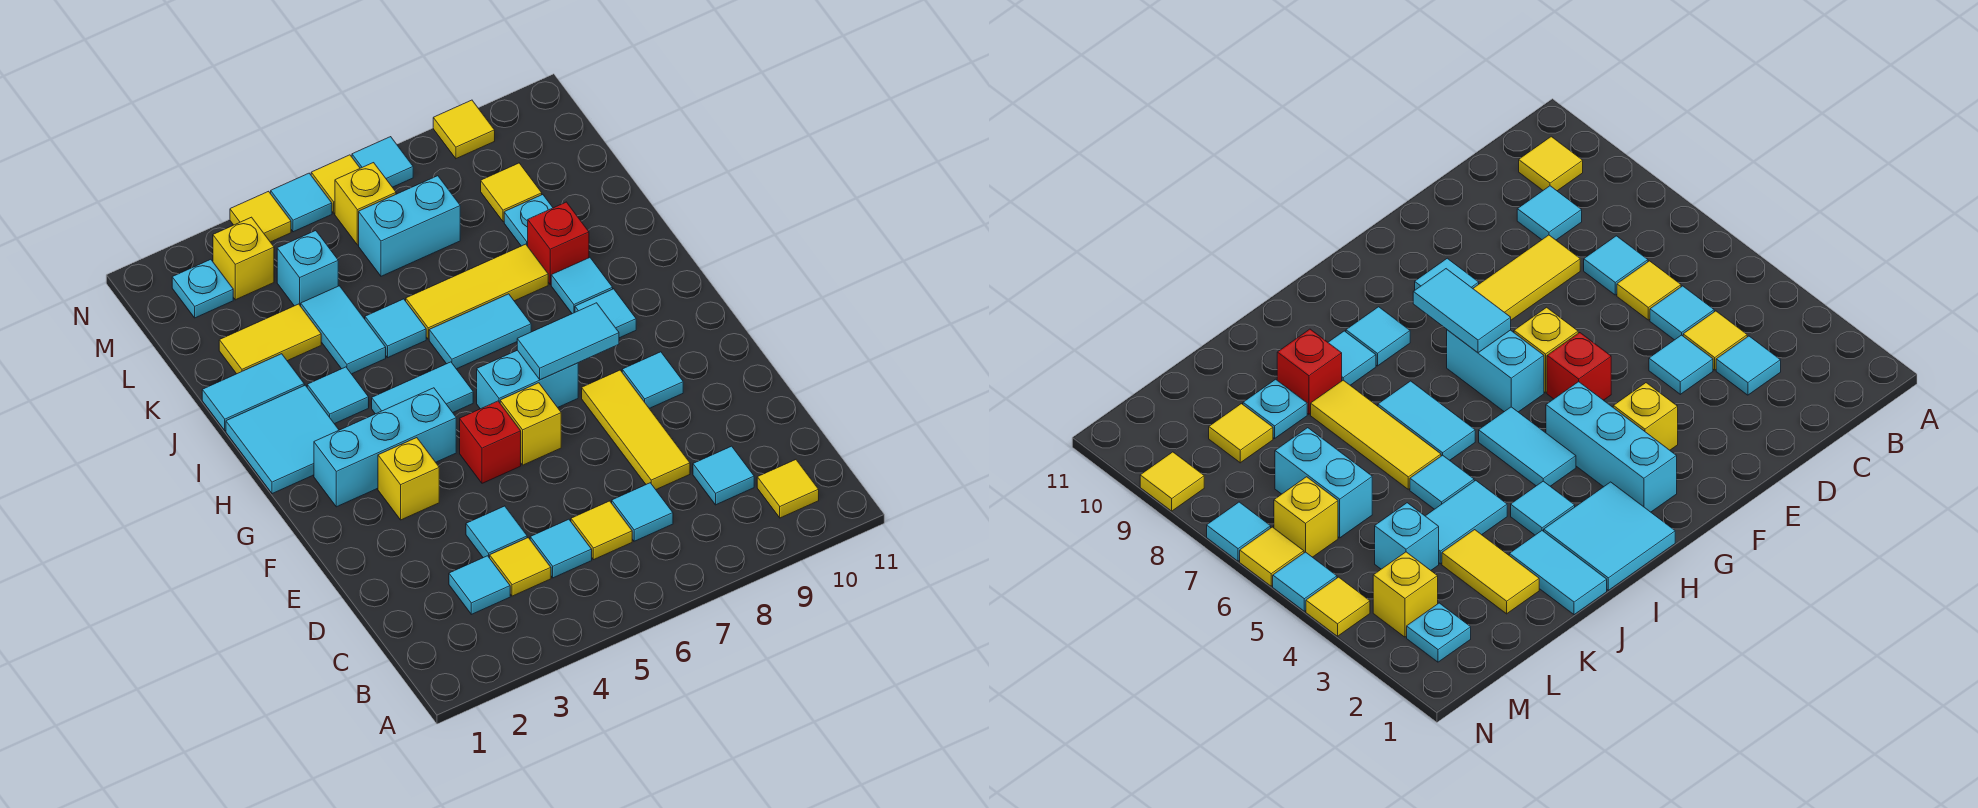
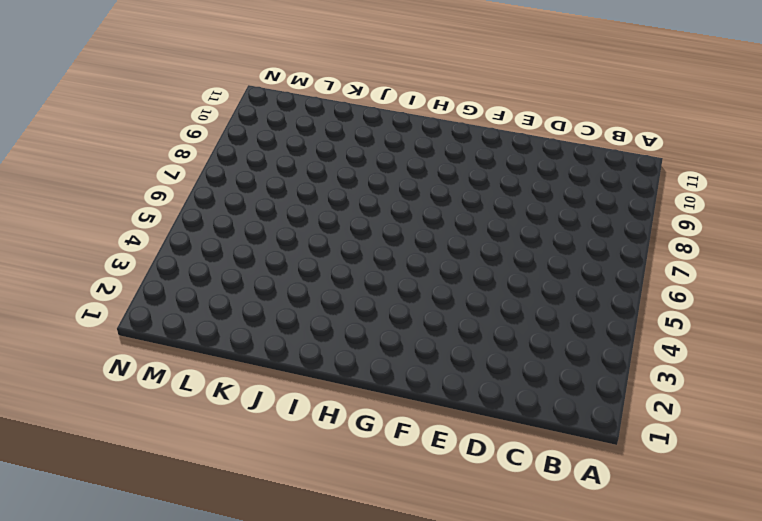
none -> yellow 1x1 tile [757,460,819,518]
none -> cyan 1x1 tile [449,556,510,614]
none -> yellow 1x1 tile [490,538,551,596]
none -> cyan 1x1 tile [530,519,592,578]

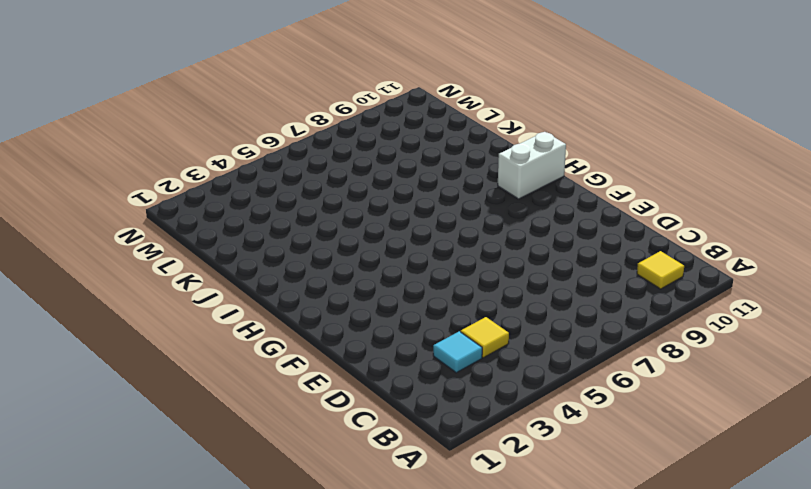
white 1x2 brick [498,132,566,199] -> none
none -> cyan 1x1 tile [530,519,592,578]
none -> yellow 1x1 tile [571,501,632,560]
none -> cyan 1x1 tile [612,483,673,541]
none -> cyan 1x1 tile [693,446,754,505]

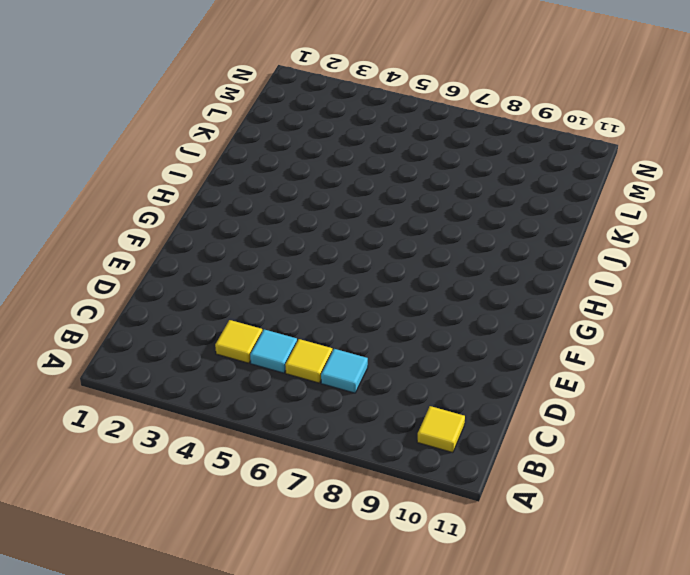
none -> cyan 1x1 tile [449,556,510,614]
none -> cyan 1x1 tile [693,446,754,505]
none -> cyan 1x1 tile [466,506,527,558]
none -> yellow 1x3 tile [582,370,690,489]

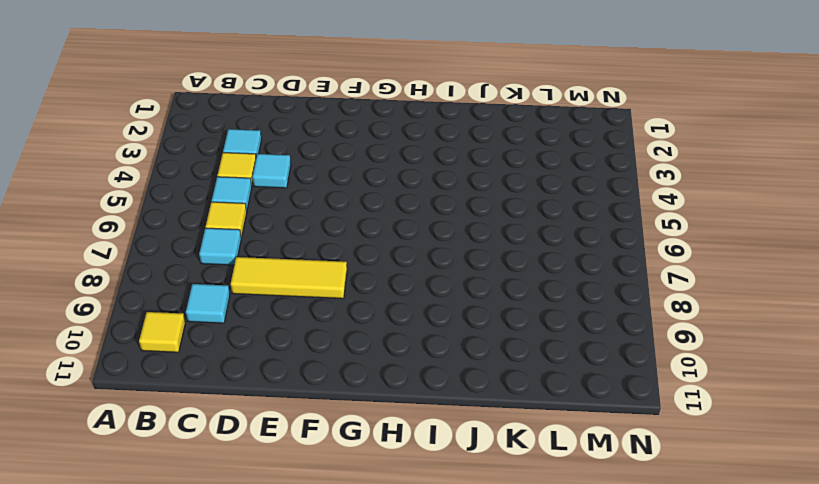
none -> yellow 1x1 brick [378,438,439,520]
none -> red 1x1 brick [460,401,521,483]
none -> yellow 1x1 brick [500,383,561,465]
none -> cyan 1x1 tile [622,352,683,408]

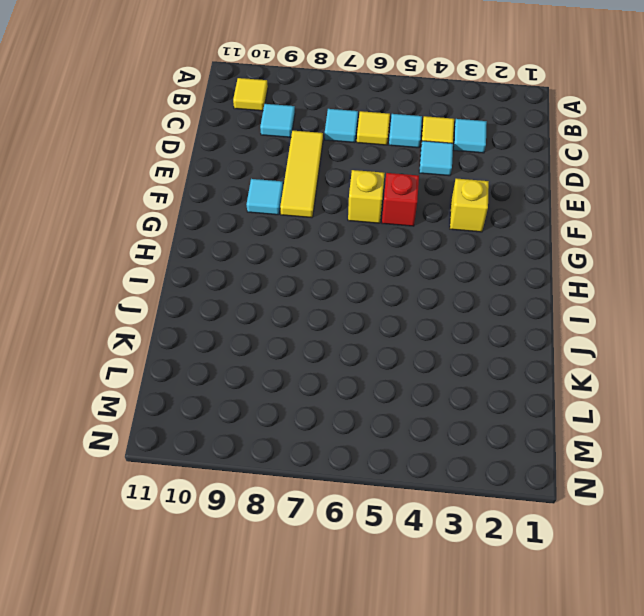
none -> cyan 1x3 brick [314,388,456,507]
none -> cyan 1x2 brick [477,350,578,409]
none -> cyan 2x2 tile [226,385,339,494]
none -> cyan 1x2 tile [372,362,473,414]

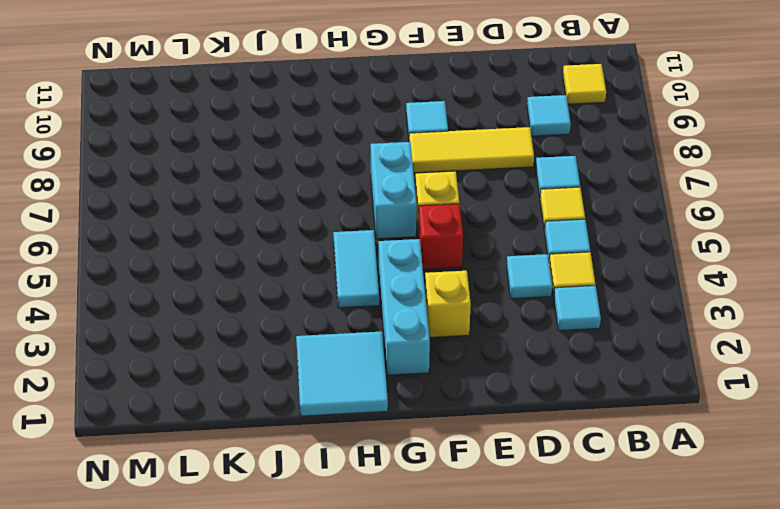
none -> cyan 1x1 tile [575,289,636,338]
none -> cyan 1x1 tile [307,367,369,424]
none -> cyan 1x2 tile [429,294,531,369]
none -> cyan 1x1 tile [551,258,613,314]

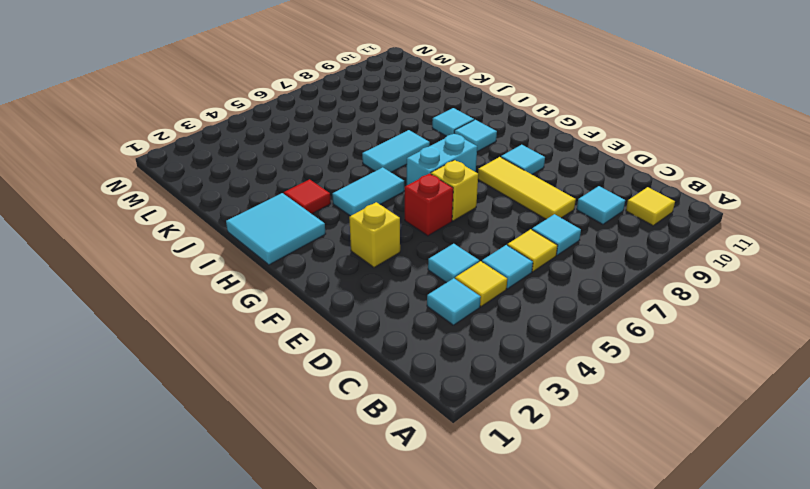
red 1x1 tile [284,179,331,214] -> cyan 1x1 tile [307,367,369,424]
none -> cyan 1x3 brick [314,388,456,507]
none -> cyan 1x2 tile [202,354,304,431]
none -> cyan 1x2 tile [301,286,386,374]
none -> cyan 1x1 tile [365,299,426,357]

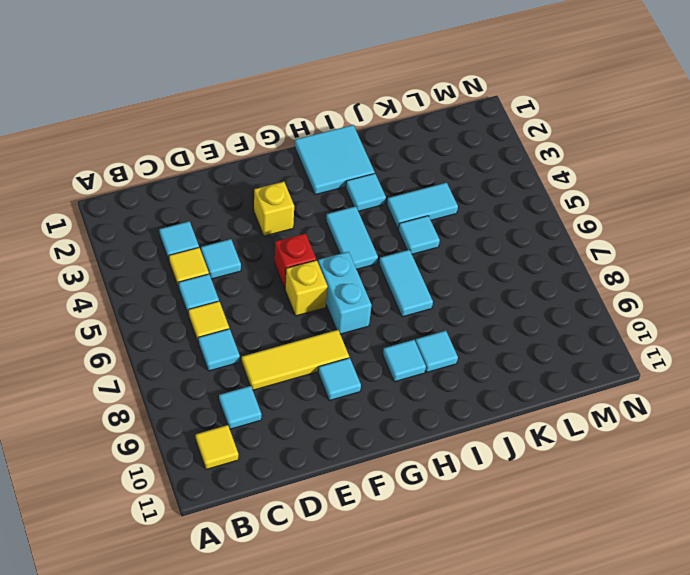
none -> cyan 1x3 brick [314,388,456,507]
none -> cyan 1x2 tile [202,354,304,431]
none -> yellow 1x3 tile [406,244,548,339]
none -> red 1x1 brick [528,202,589,285]

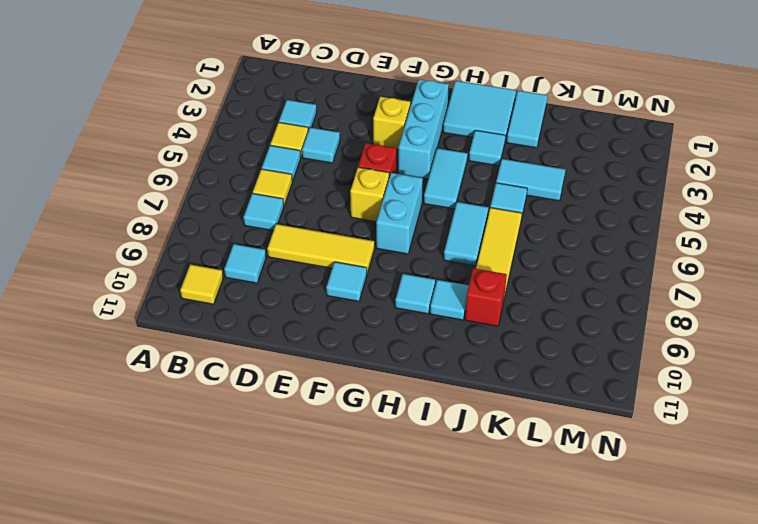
none -> yellow 1x2 tile [219,304,321,374]
none -> cyan 1x1 plate [504,195,553,246]
none -> cyan 1x1 brick [277,231,338,306]
none -> cyan 1x2 brick [359,176,460,276]

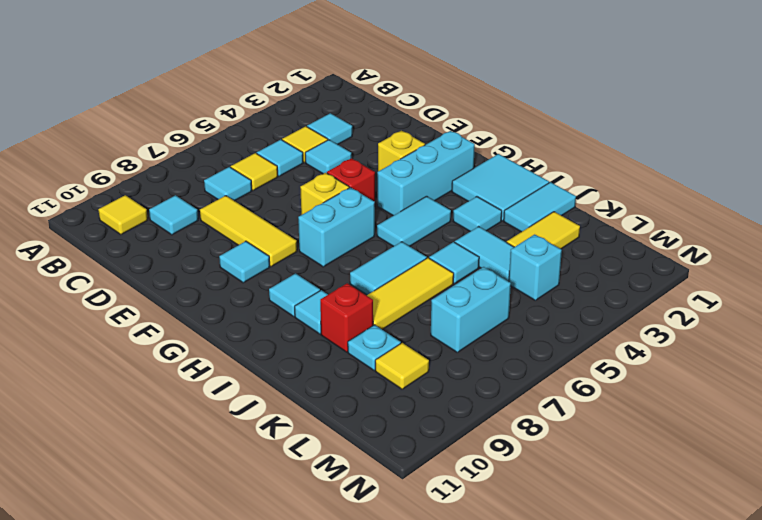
none -> cyan 1x1 plate [172,259,233,318]
none -> yellow 1x1 brick [213,217,274,300]
none -> yellow 1x1 brick [335,163,396,245]
none -> yellow 1x1 tile [230,191,291,242]

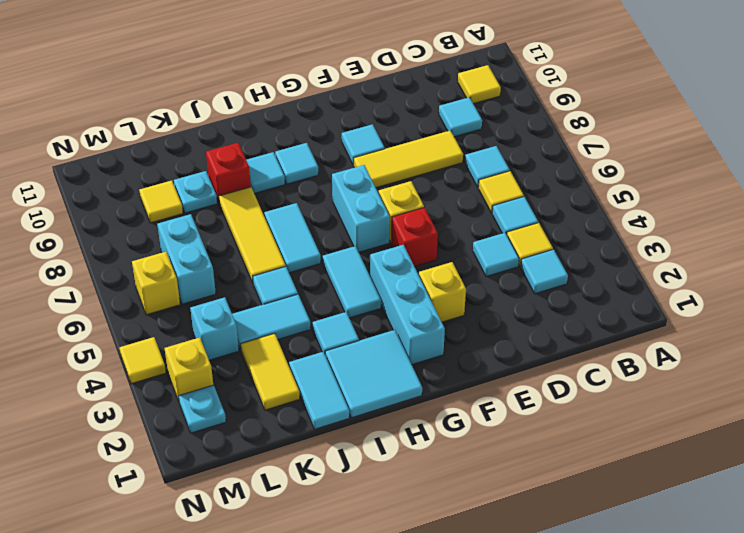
none -> cyan 1x1 tile [271,173,332,232]
none -> yellow 1x1 tile [311,155,360,213]
none -> cyan 1x1 tile [352,137,413,187]
none -> yellow 1x1 tile [433,100,495,159]

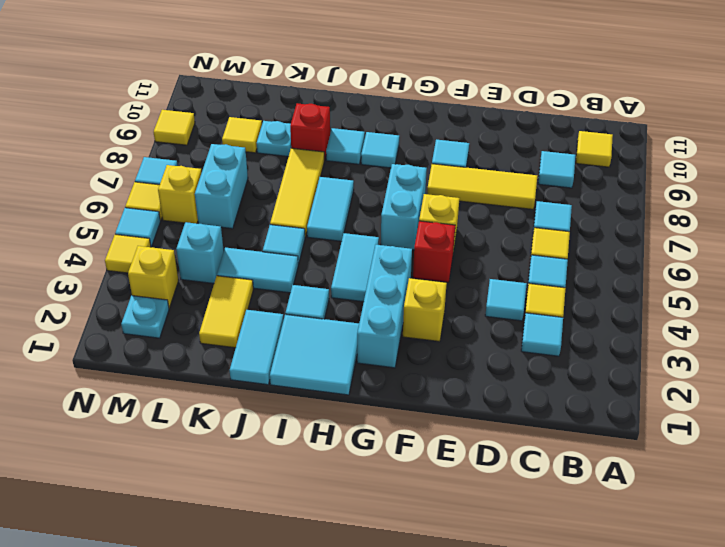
none -> cyan 1x2 tile [517,303,619,380]

